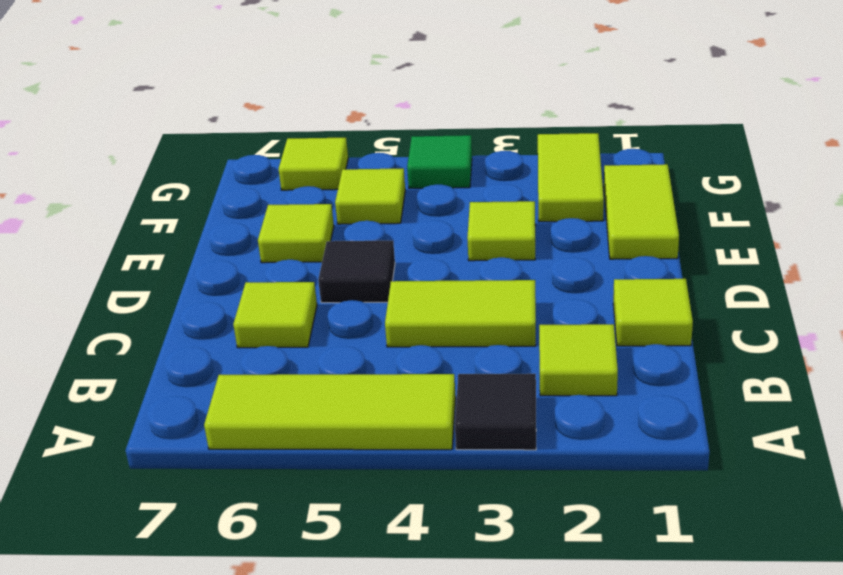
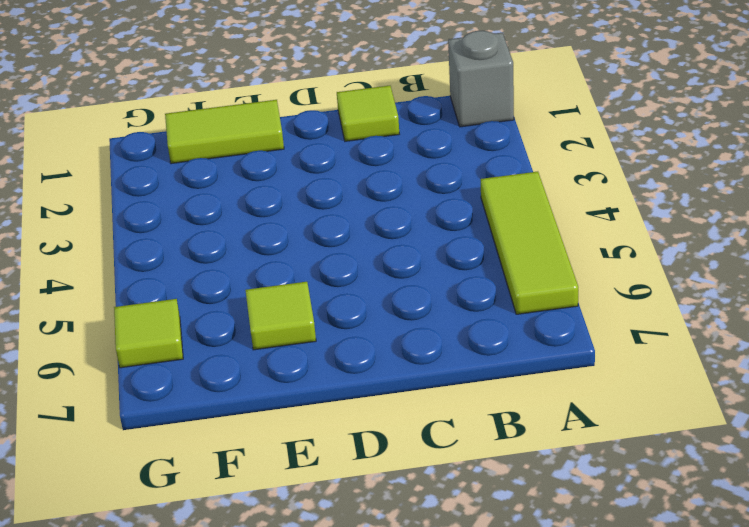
grey 1x1 brick [448,31,514,127] -> none
none -> black 1x1 tile [455,374,536,450]
none -> lime 1x1 tile [539,324,618,396]
none -> lime 1x2 tile [385,280,536,347]

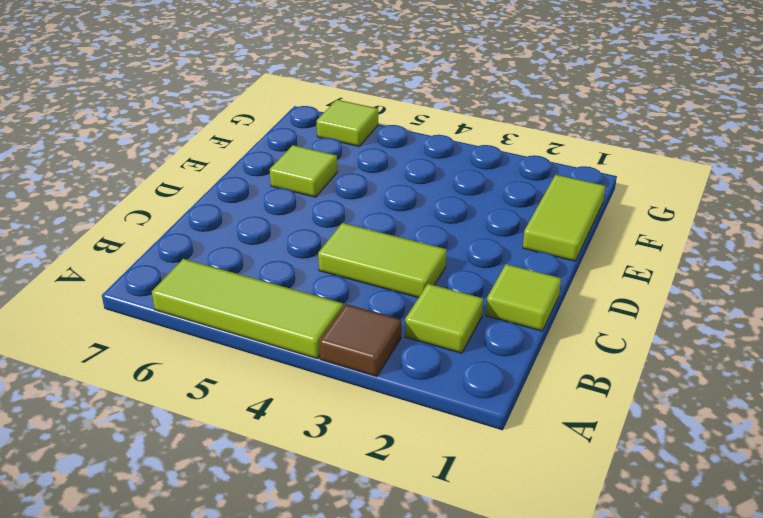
brown 1x1 tile [319,304,401,377] -> black 1x1 tile [455,374,536,450]
none -> lime 1x1 tile [233,282,317,348]
none -> black 1x1 tile [318,241,395,303]
none -> lime 1x1 tile [467,201,535,261]

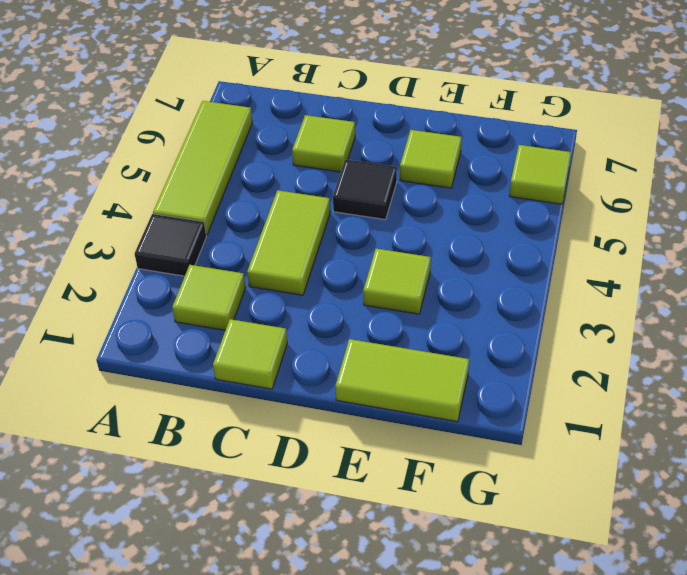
none -> lime 1x2 tile [538,133,604,222]
none -> lime 1x1 tile [335,168,405,224]
none -> green 1x1 tile [407,135,472,188]

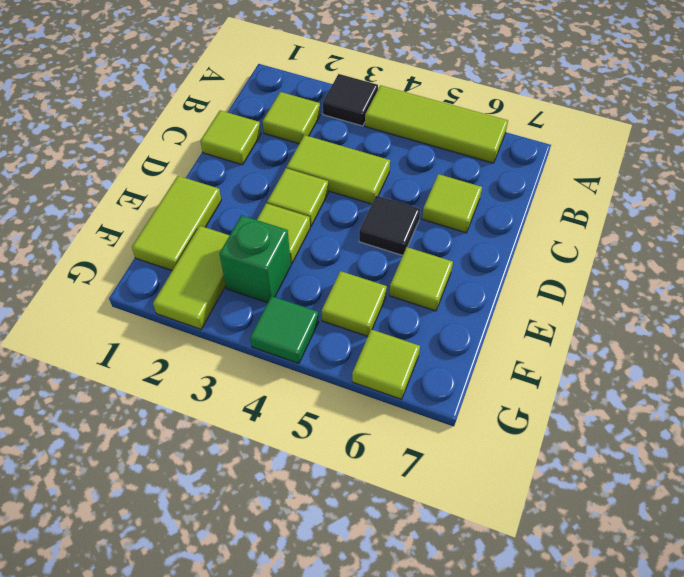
lime 1x1 tile [267,168,328,227] -> none
green 1x1 brick [220,215,291,303] -> none

